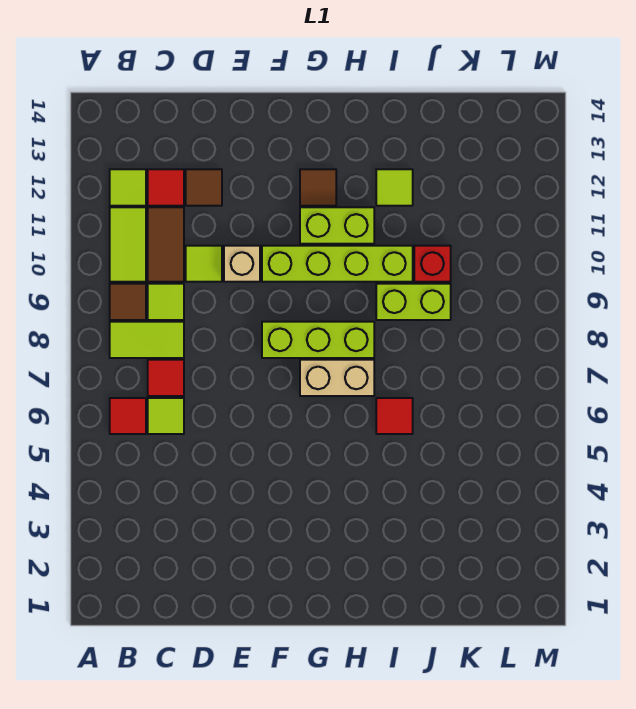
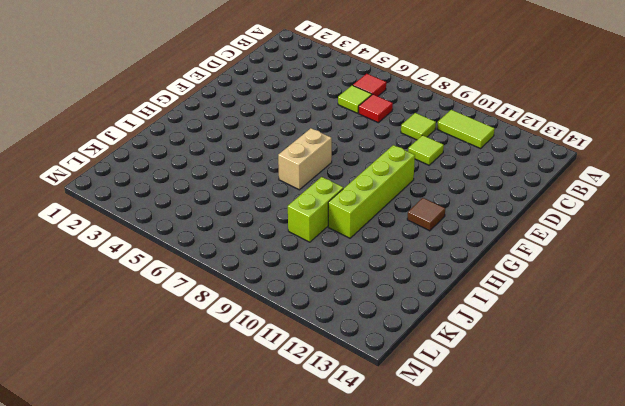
none -> lime 1x2 tile [110,322,184,358]
none -> brown 1x1 tile [110,284,146,320]
none -> lime 1x1 tile [110,169,146,206]

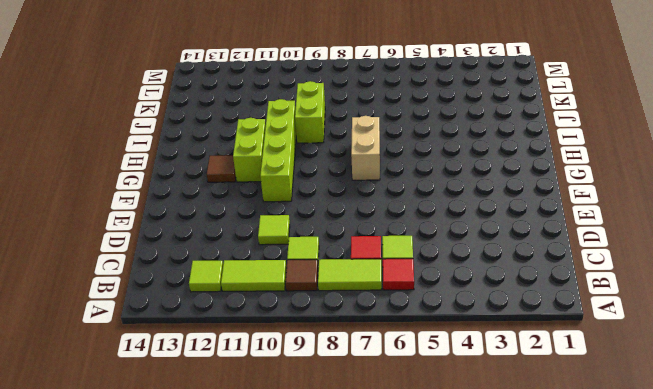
lime 1x2 tile [318,259,382,291] -> lime 1x2 tile turned to [110,322,184,358]
none -> brown 1x2 tile [148,207,184,282]
none -> red 1x1 tile [148,169,184,206]
none -> brown 1x1 tile [186,169,222,206]

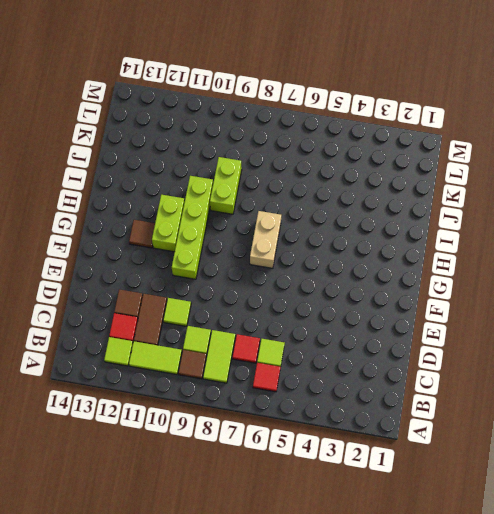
brown 1x2 tile [134,294,167,345] -> brown 1x2 tile turned to [148,207,184,282]
none -> tan 1x1 brick [224,246,260,282]
none -> lime 1x3 brick [262,322,374,358]
none -> red 1x1 tile [376,398,413,434]

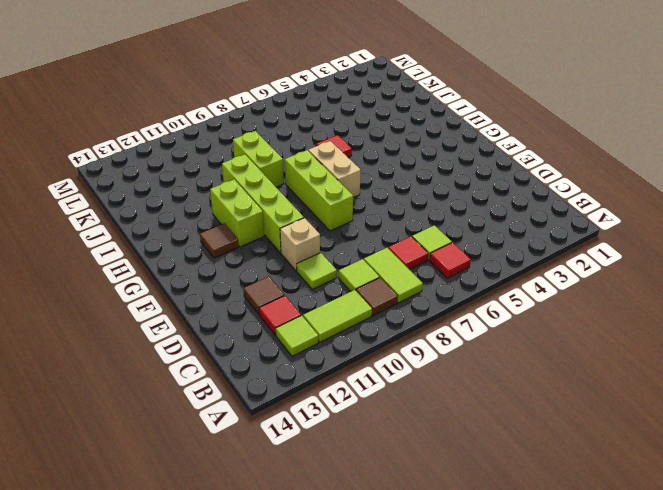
none -> brown 1x2 tile [148,207,184,282]
none -> lime 1x1 tile [376,169,413,206]
none -> red 1x1 brick [414,246,451,282]

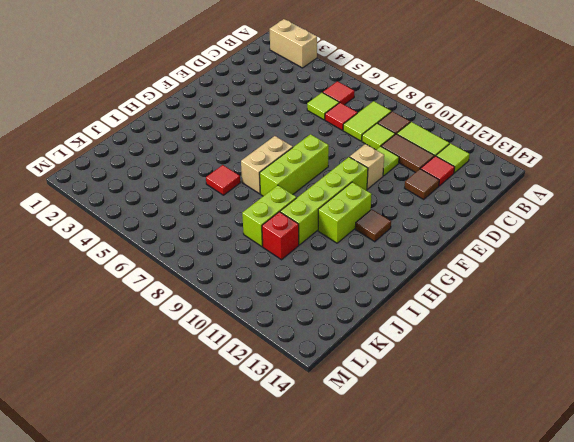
tan 1x2 brick [269,19,317,68] -> none
none -> lime 1x1 tile [376,169,413,206]

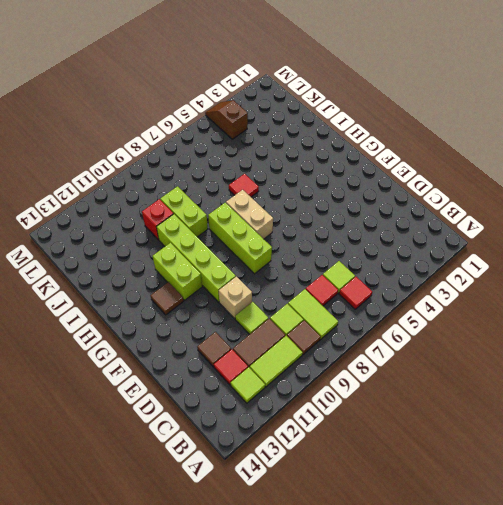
brown 1x2 slope [205,100,248,139] -> none
none -> lime 1x1 tile [376,169,413,206]

